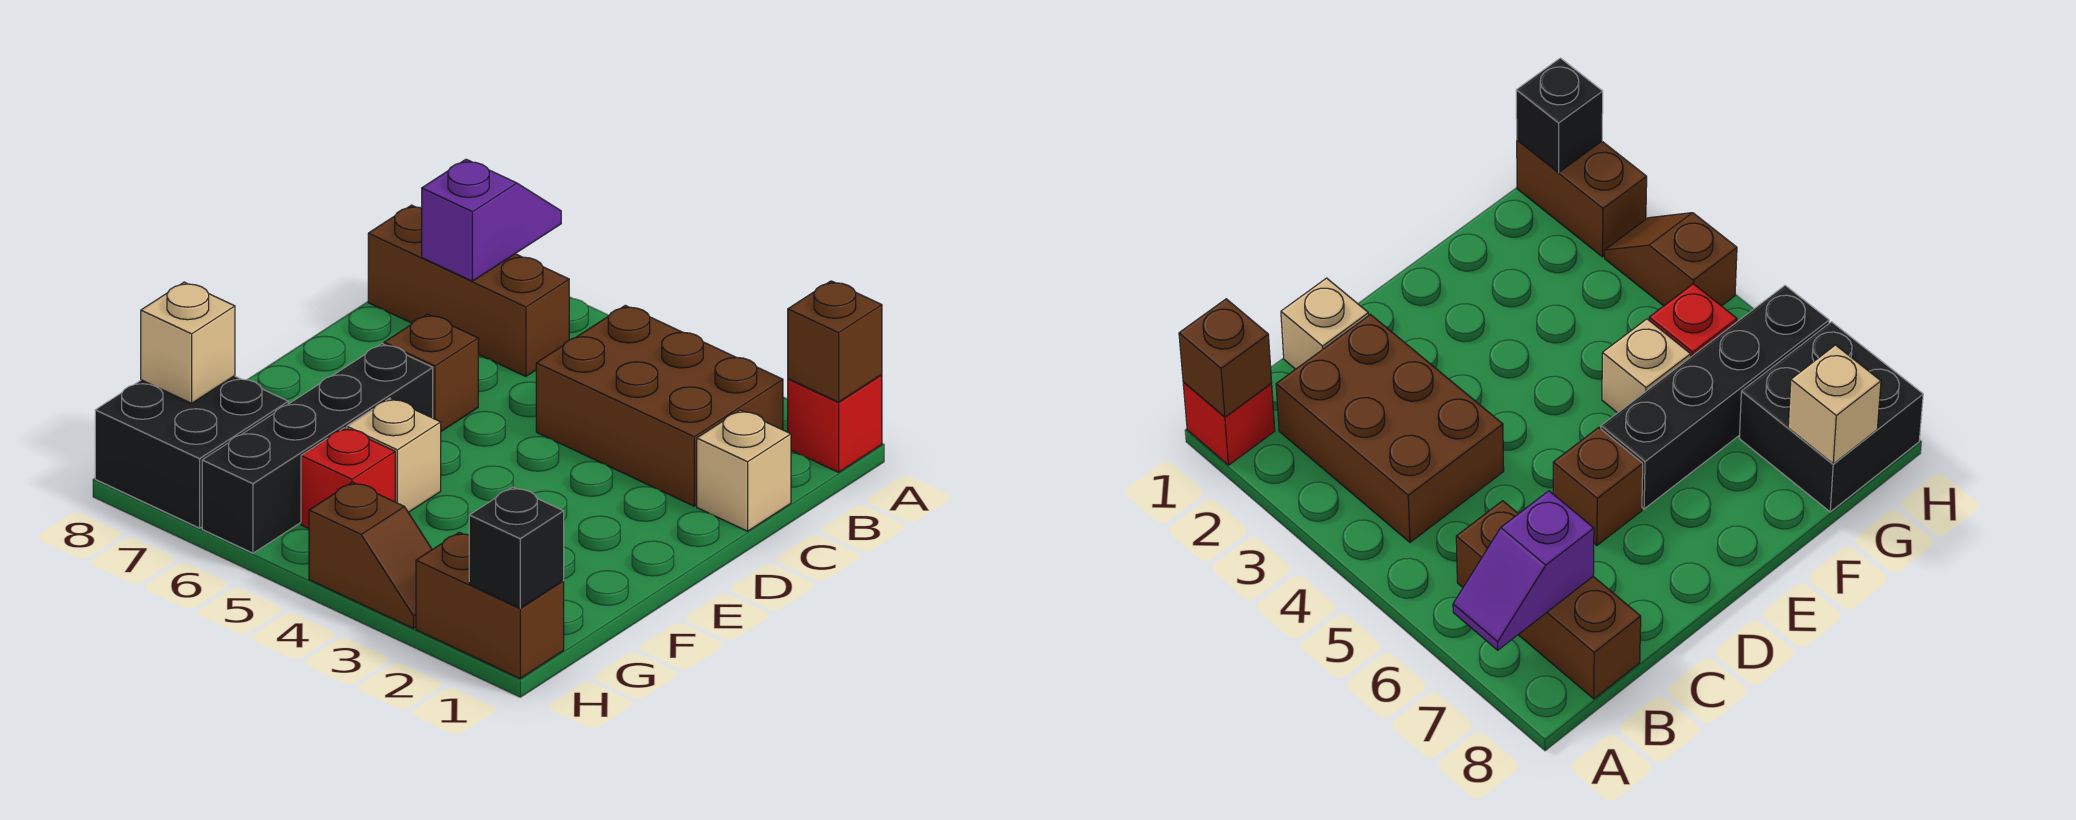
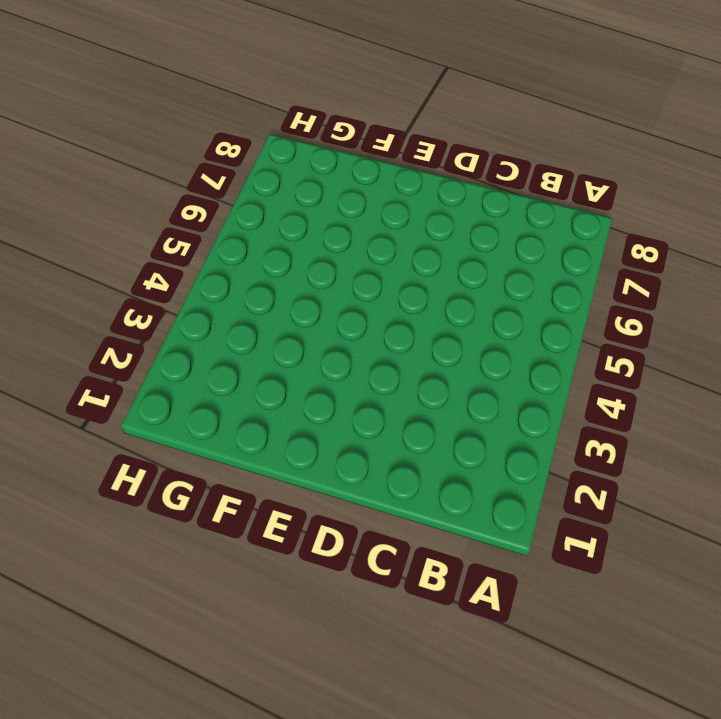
none -> red 1x1 brick [788,375,882,472]
none -> brown 2x3 brick [536,305,783,506]
none -> brown 1x3 brick [368,205,569,376]

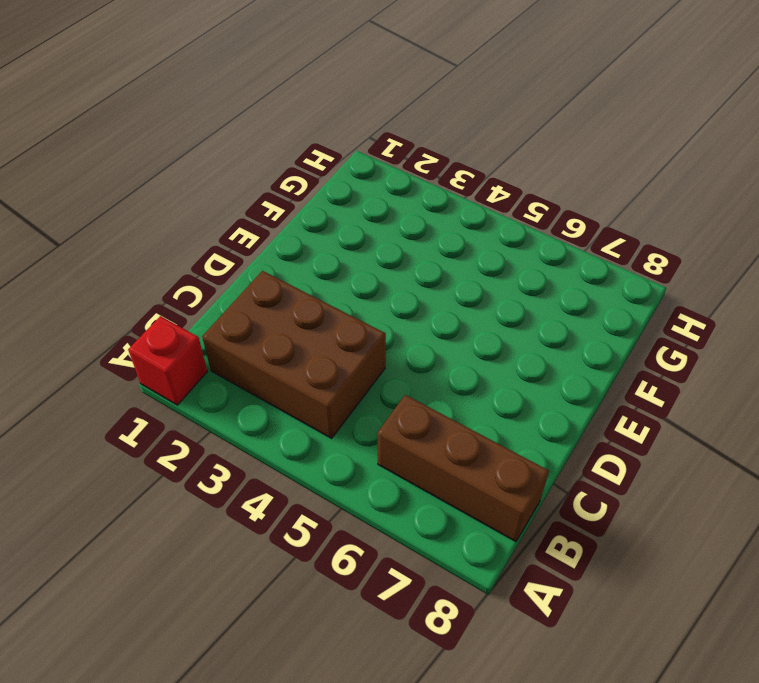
none -> tan 1x1 brick [697,410,791,531]
none -> brown 1x1 brick [384,314,478,431]
none -> black 1x4 brick [202,344,433,553]

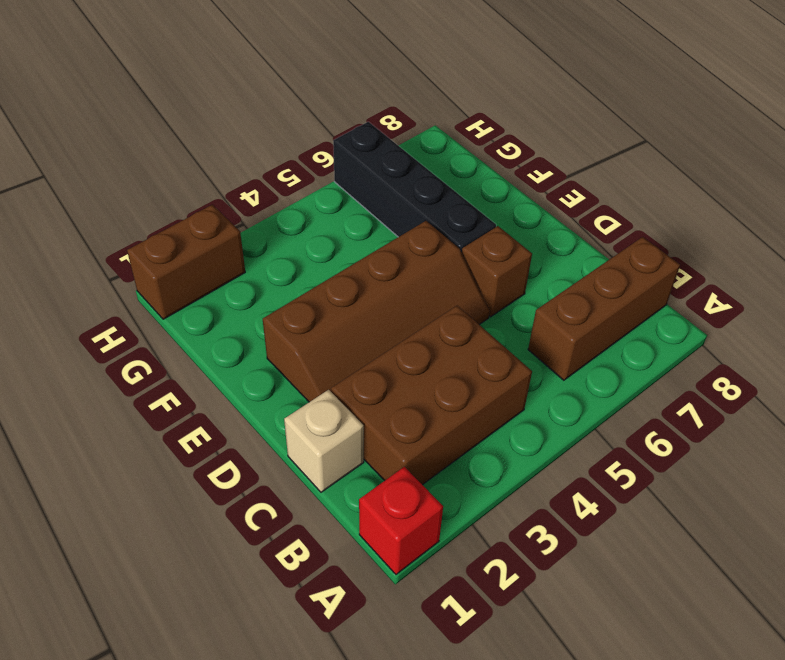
brown 2x4 slope [263,221,490,402] -> none
none -> tan 1x1 brick [347,398,441,512]
none -> red 1x1 brick [301,428,395,529]
none -> black 2x2 brick [95,376,288,528]

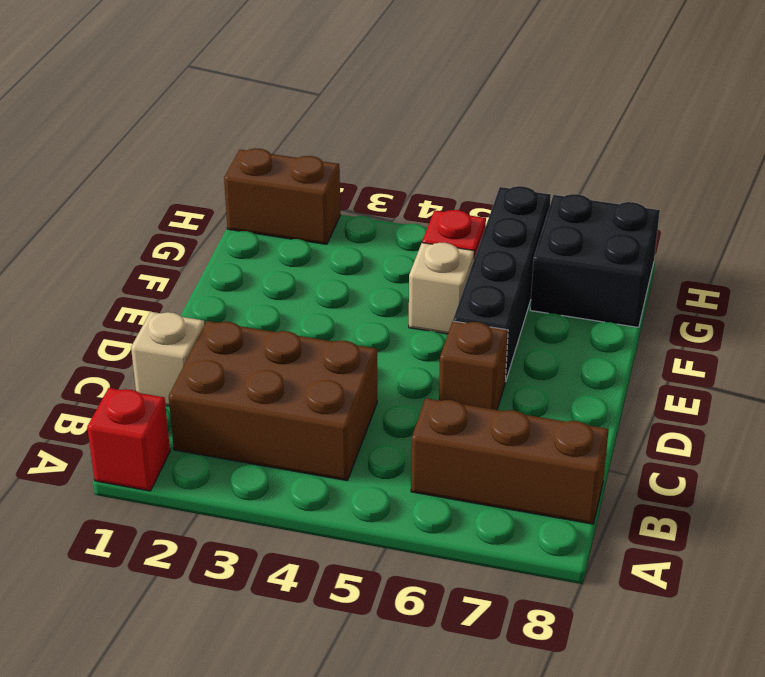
none -> brown 1x2 slope [309,482,432,628]
none -> brown 1x1 brick [788,281,882,402]
none -> purple 1x2 slope [422,159,561,281]

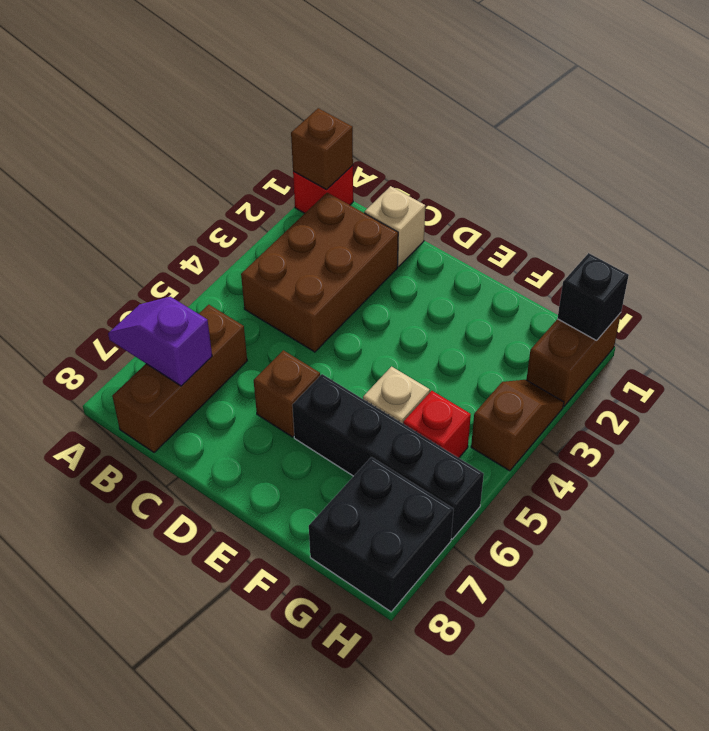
none -> tan 1x1 brick [141,282,235,403]

